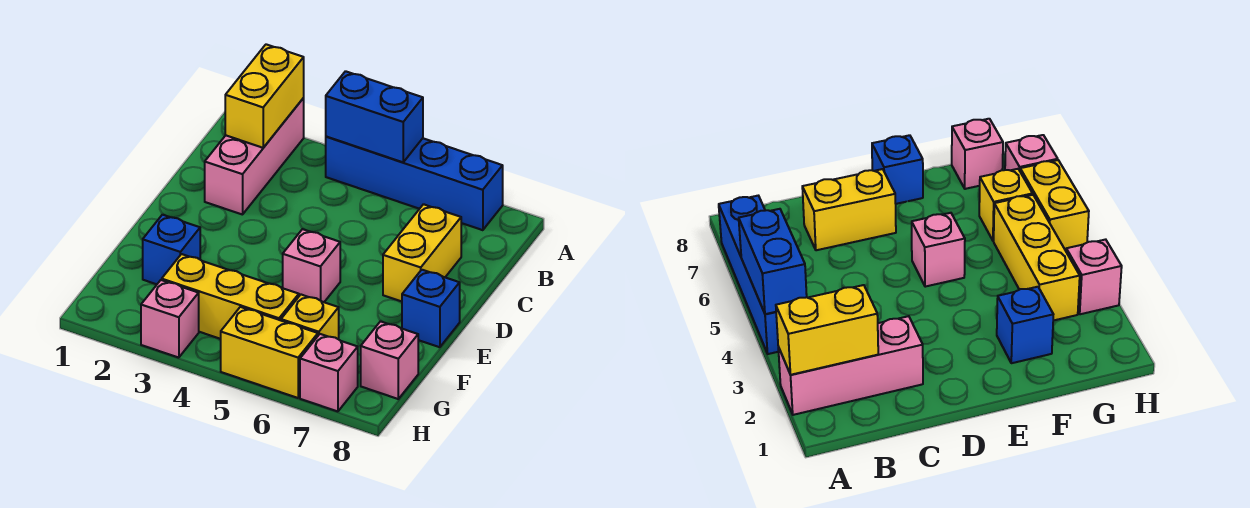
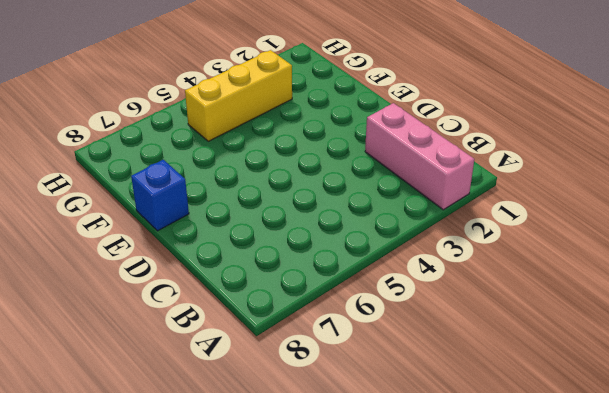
none -> blue 1x4 brick [326,136,503,230]
none -> yellow 1x2 brick [383,204,461,301]
none -> pink 1x1 brick [283,229,340,302]

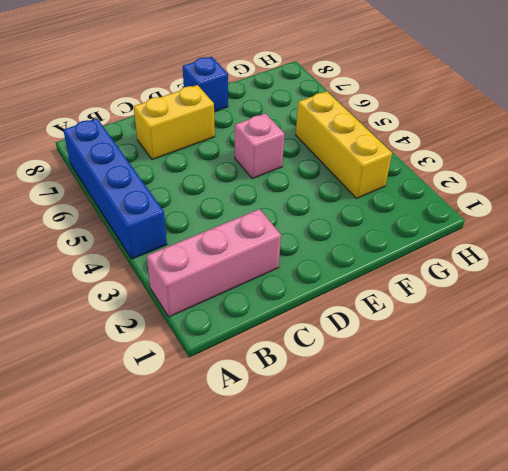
none -> blue 1x1 brick [143,215,200,284]
none -> yellow 1x1 brick [281,295,339,339]
none -> pink 1x1 brick [361,321,418,399]

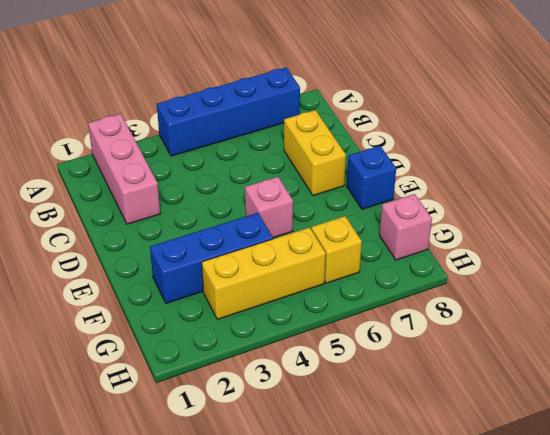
blue 1x3 brick [150,213,273,303] -> blue 1x1 brick [143,215,200,284]
none -> pink 1x1 brick [141,280,199,358]
none -> yellow 1x2 brick [221,307,318,398]
none -> pink 1x1 brick [300,334,358,411]

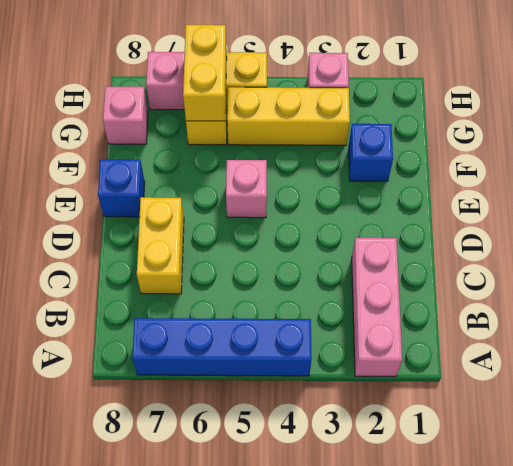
yellow 1x2 brick [183,25,227,121] -> yellow 1x2 brick moved to [225,44,304,148]
none -> blue 1x2 brick [326,71,423,162]

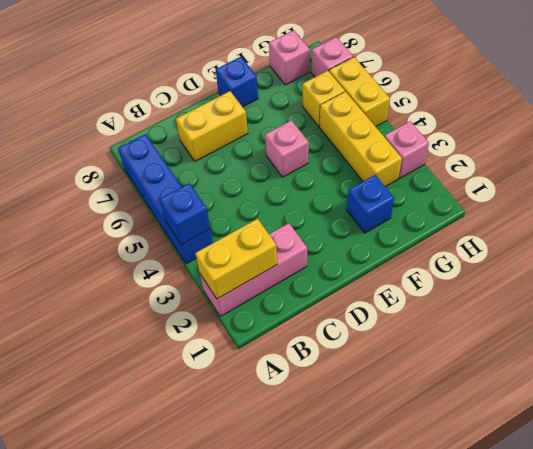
blue 1x1 brick [160,183,210,245] -> blue 1x2 brick [326,71,423,162]

